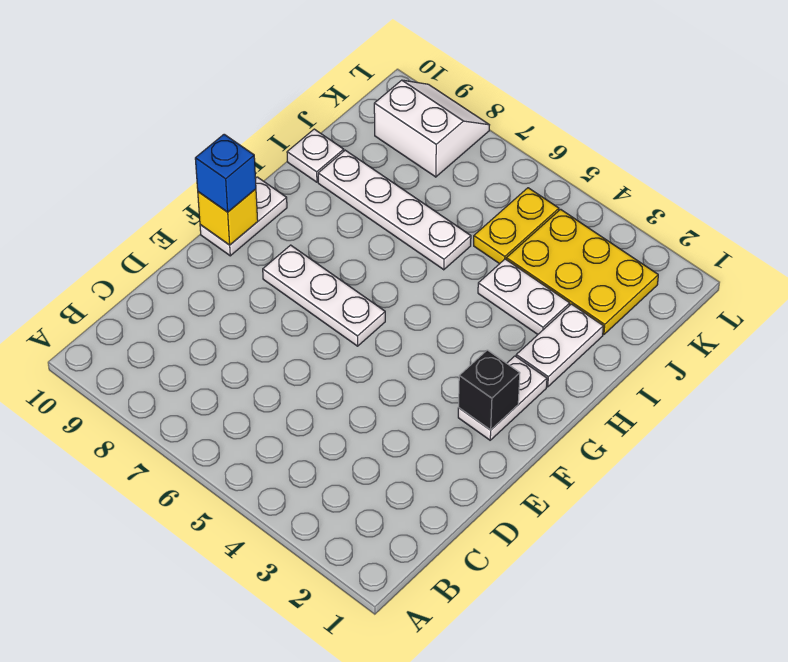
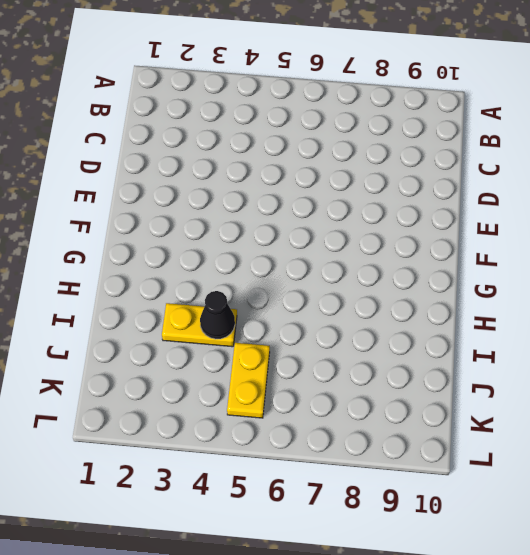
yellow 1x2 plate [162,303,237,347] -> white 1x2 plate [478,259,570,334]
black 1x1 cone [200,291,235,339] -> none
none -> white 1x2 plate [458,356,547,440]
none -> white 1x3 plate [263,245,385,346]
none -> white 1x2 plate [200,177,287,256]

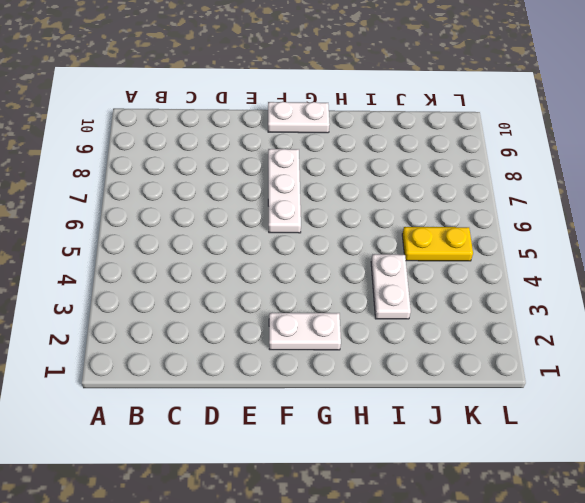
none -> white 1x2 plate [516,304,603,387]
none -> white 1x4 plate [318,150,471,270]
none -> white 1x1 plate [287,129,344,182]

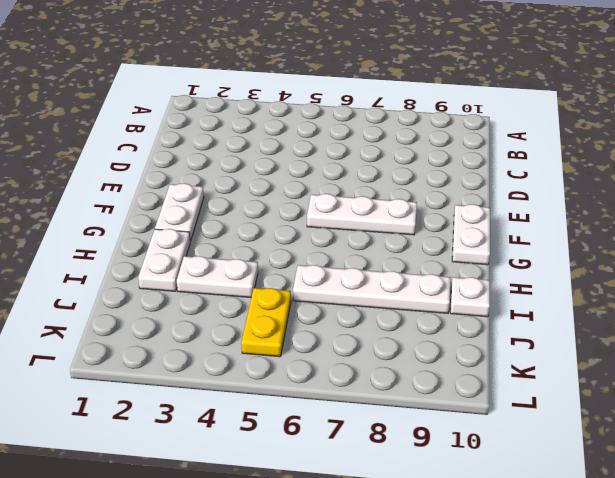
none -> yellow 2x3 plate [506,209,658,335]
none -> white 2x2 slope [374,80,489,177]
none -> black 1x1 brick [459,350,520,430]

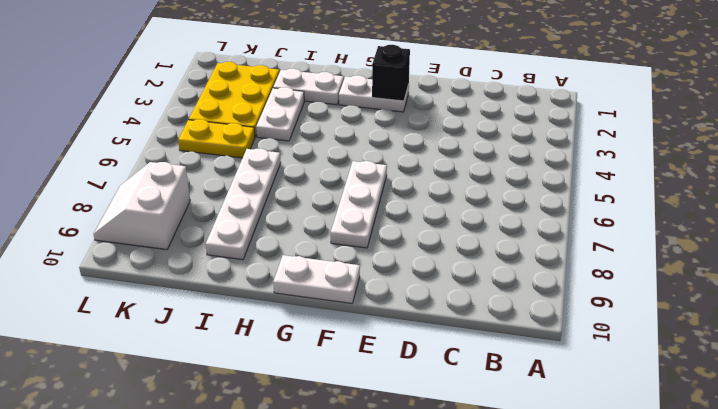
none -> white 1x1 plate [287,129,344,182]
none -> yellow 1x1 brick [198,189,258,245]
none -> blue 1x1 brick [195,134,256,212]

